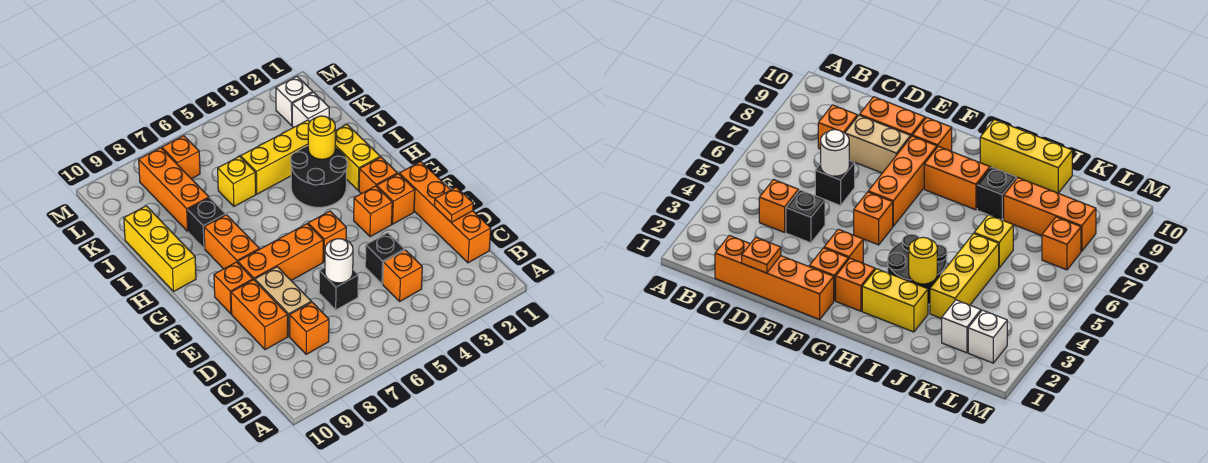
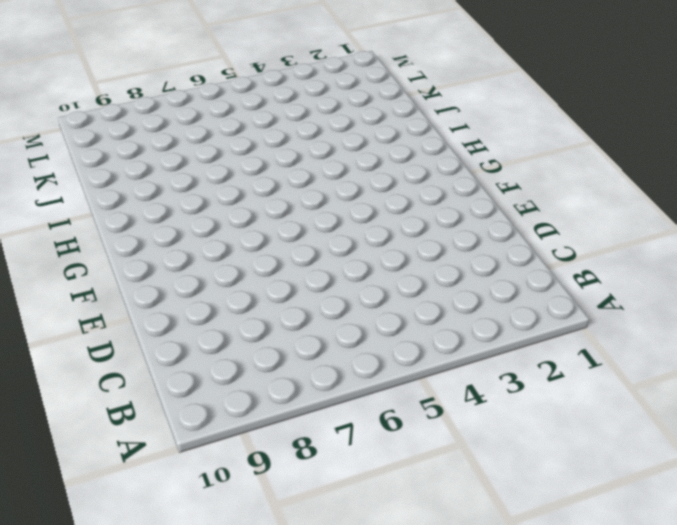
none -> orange 1x4 brick [399,161,491,263]
none -> orange 1x1 brick [383,250,422,301]
none -> orange 1x1 brick [290,302,329,354]

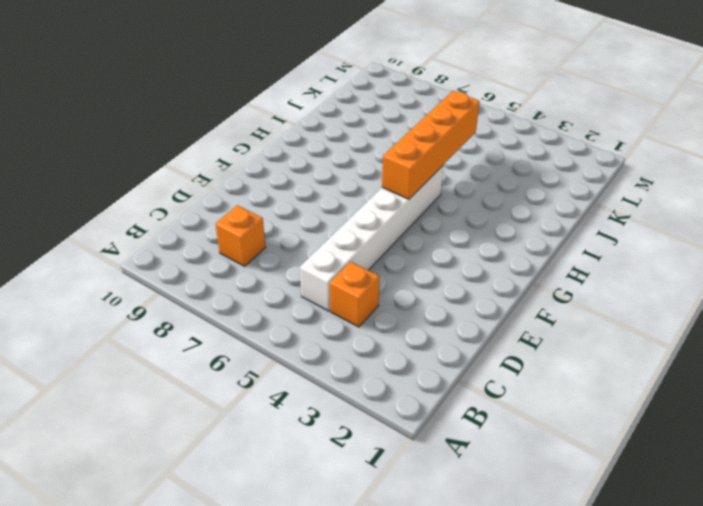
white 1x6 brick [300,166,443,311] -> orange 1x1 brick [308,211,346,262]
orange 1x4 brick [382,91,480,199] -> orange 1x4 brick moved to [399,161,491,263]
none -> black 1x1 brick [365,233,405,284]
none -> black 1x1 brick [319,268,358,310]
none -> tan 1x2 brick [255,267,311,336]

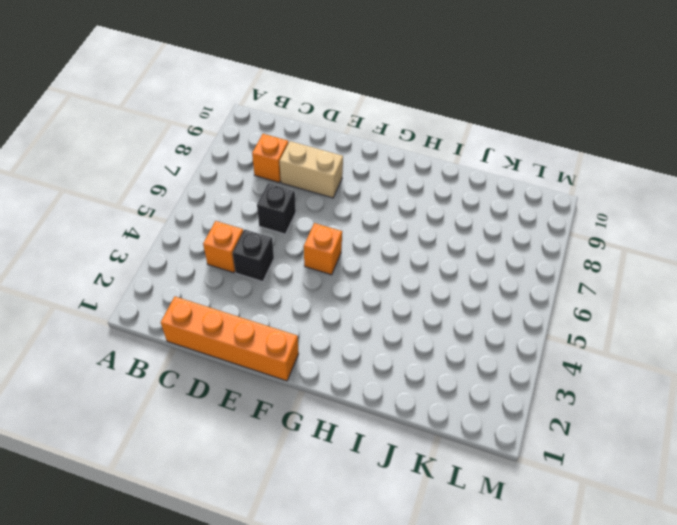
none -> orange 1x2 brick [231,280,288,350]
none -> orange 1x1 brick [377,174,415,224]
none -> orange 1x1 brick [354,186,392,237]

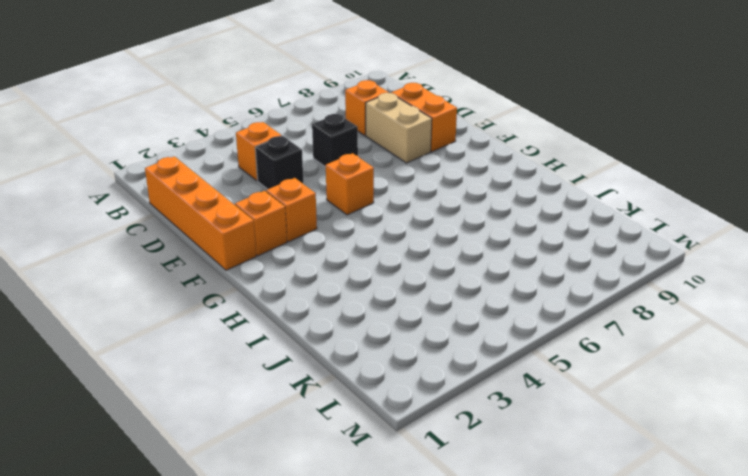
none -> orange 1x3 brick [238,224,323,280]
none -> orange 1x1 brick [214,262,253,314]
none -> orange 1x1 brick [359,157,397,194]

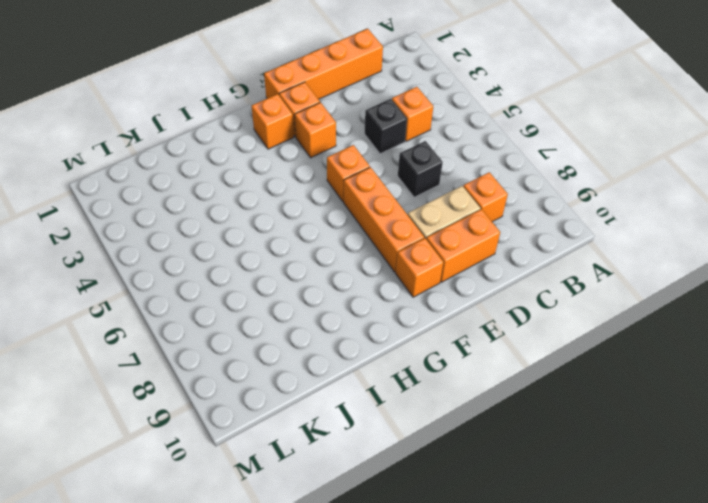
none -> orange 1x2 brick [204,215,259,269]
none -> yellow 1x2 brick [335,125,380,191]
none -> black 2x2 round brick [291,146,347,207]

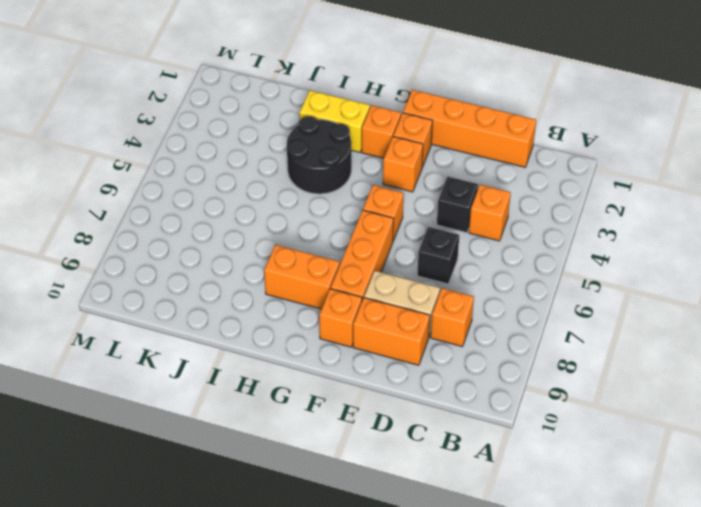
none -> yellow 1x3 brick [124,206,196,292]
none -> black 1x1 brick [188,198,226,248]
none -> yellow 1x3 brick [241,120,310,194]

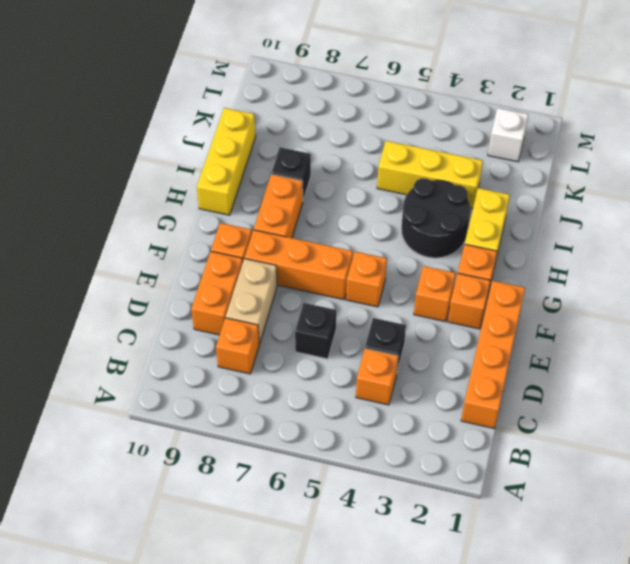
none -> yellow 1x1 brick [218,156,256,206]
none -> orange 1x3 brick [139,148,209,231]
none -> white 1x1 brick [292,92,329,128]

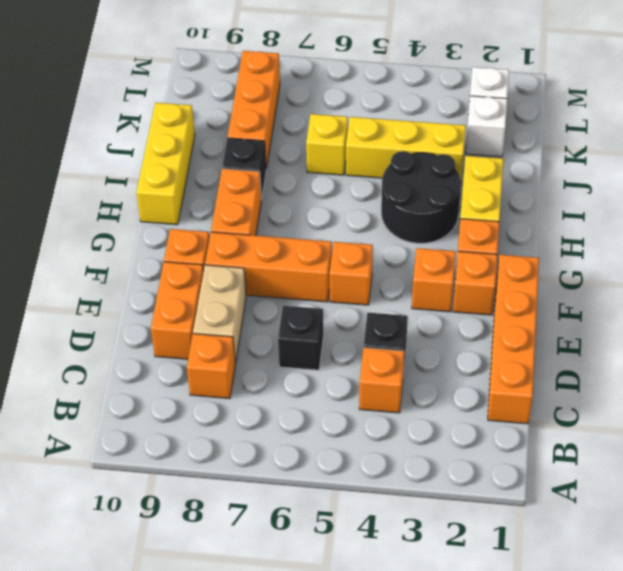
none -> orange 1x1 brick [162,136,200,179]
none -> orange 1x1 plate [434,187,473,222]
none -> white 1x1 round brick [325,239,353,283]

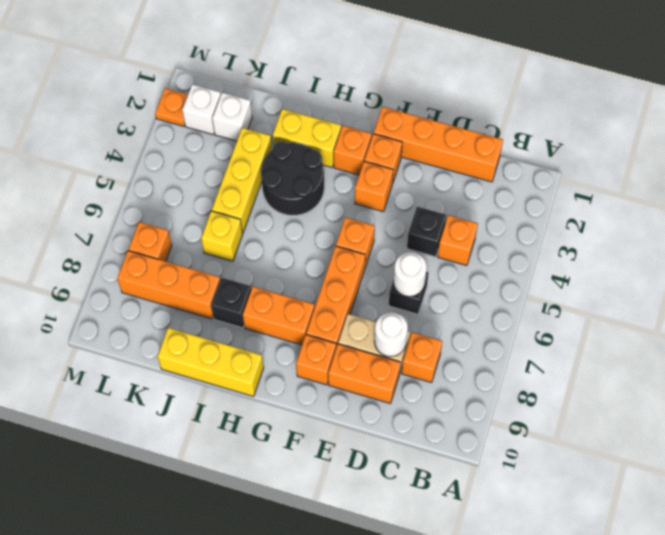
white 1x1 round brick [374,312,408,357] -> none
orange 1x1 plate [155,88,188,126] -> orange 1x1 plate moved to [434,187,473,222]
none -> yellow 1x1 round brick [308,116,335,159]

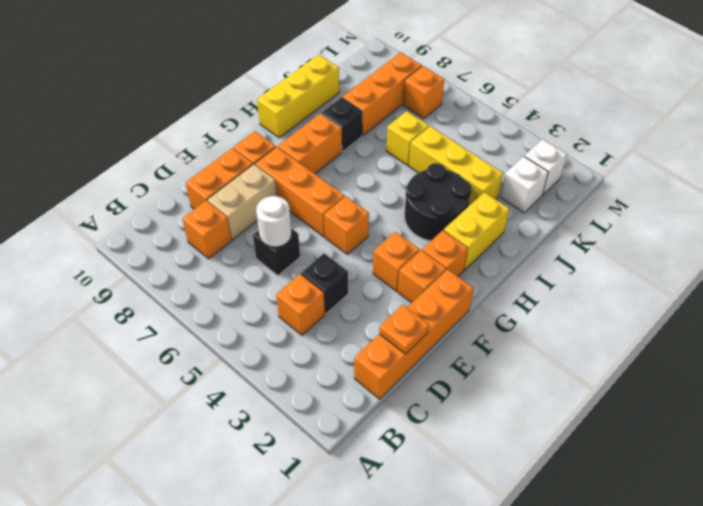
none -> yellow 1x1 round brick [308,116,335,159]

